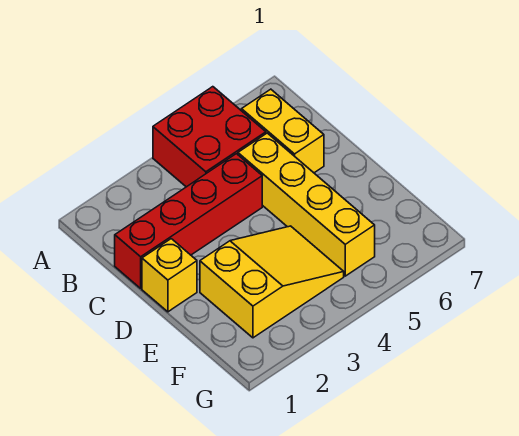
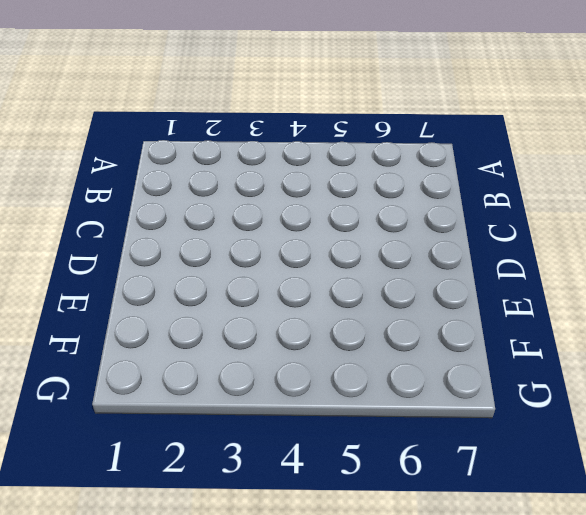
none -> red 2x2 brick [153,87,266,187]
none -> yellow 1x2 brick [242,89,324,173]

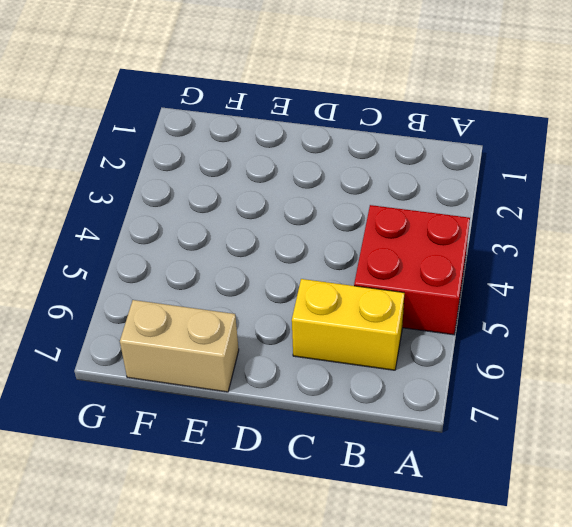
tan 1x2 brick [120,300,239,392] -> none
none -> red 1x4 brick [115,154,262,288]
none -> yellow 1x4 brick [238,133,375,276]

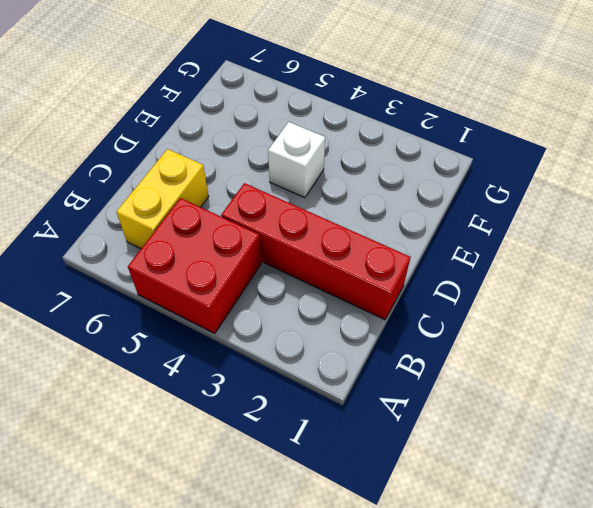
white 1x1 brick [268,122,325,198] -> yellow 2x3 slope [200,226,344,338]
none -> yellow 1x4 brick [238,133,375,276]
none -> yellow 1x1 brick [142,239,197,312]

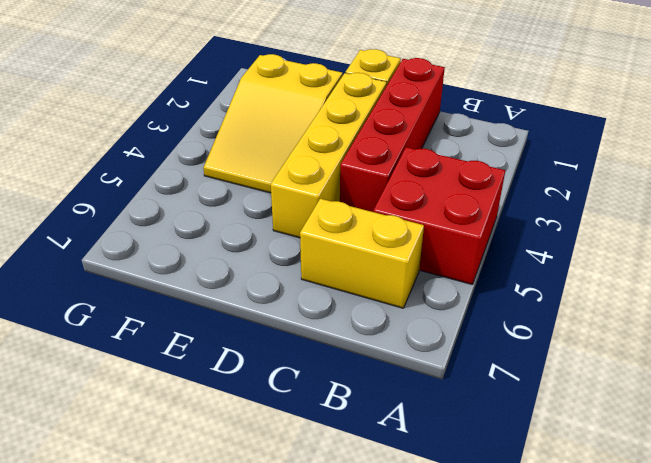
yellow 1x4 brick [271,73,387,238] -> yellow 1x4 brick turned to [238,133,375,276]

